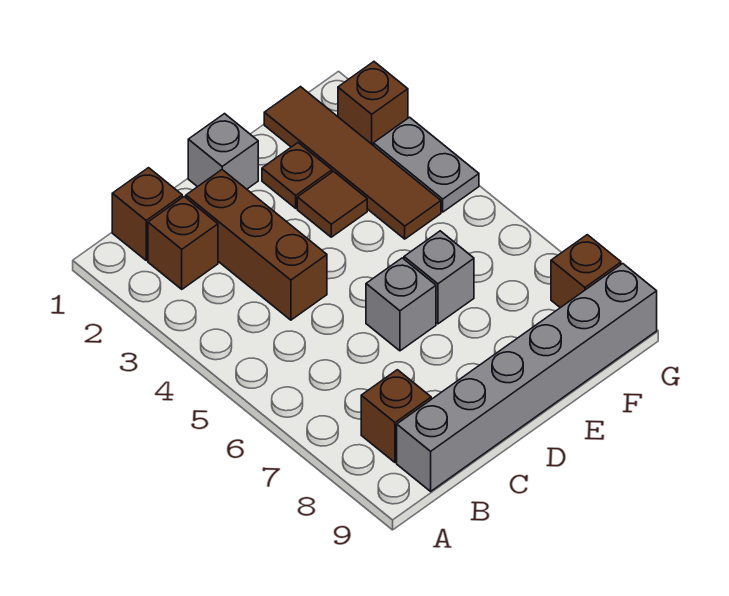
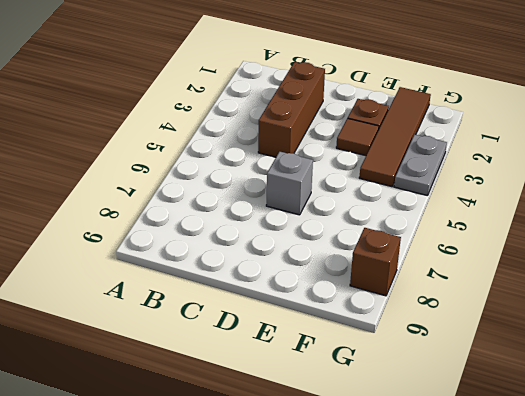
none -> brown 1x1 brick [112,168,182,260]
none -> brown 1x1 brick [148,197,218,289]
none -> brown 1x1 brick [361,370,431,463]

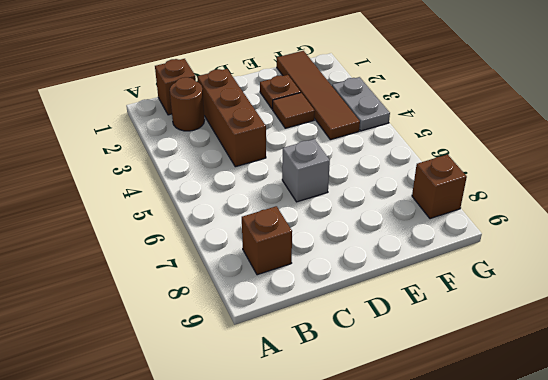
brown 1x1 round brick [170,77,204,131] -> brown 1x1 brick [148,197,218,289]
none -> grey 1x6 brick [397,264,657,491]
none -> grey 1x1 brick [188,114,258,189]
none -> grey 1x1 brick [404,231,474,324]

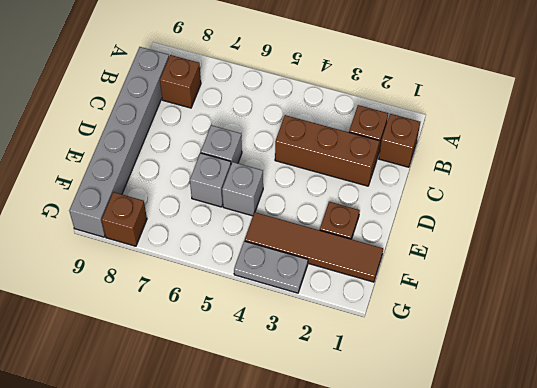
grey 1x1 brick [222,162,263,216] -> grey 1x1 brick moved to [188,114,258,189]
none -> brown 1x1 tile [297,171,367,237]
none -> brown 1x1 brick [338,62,408,145]

